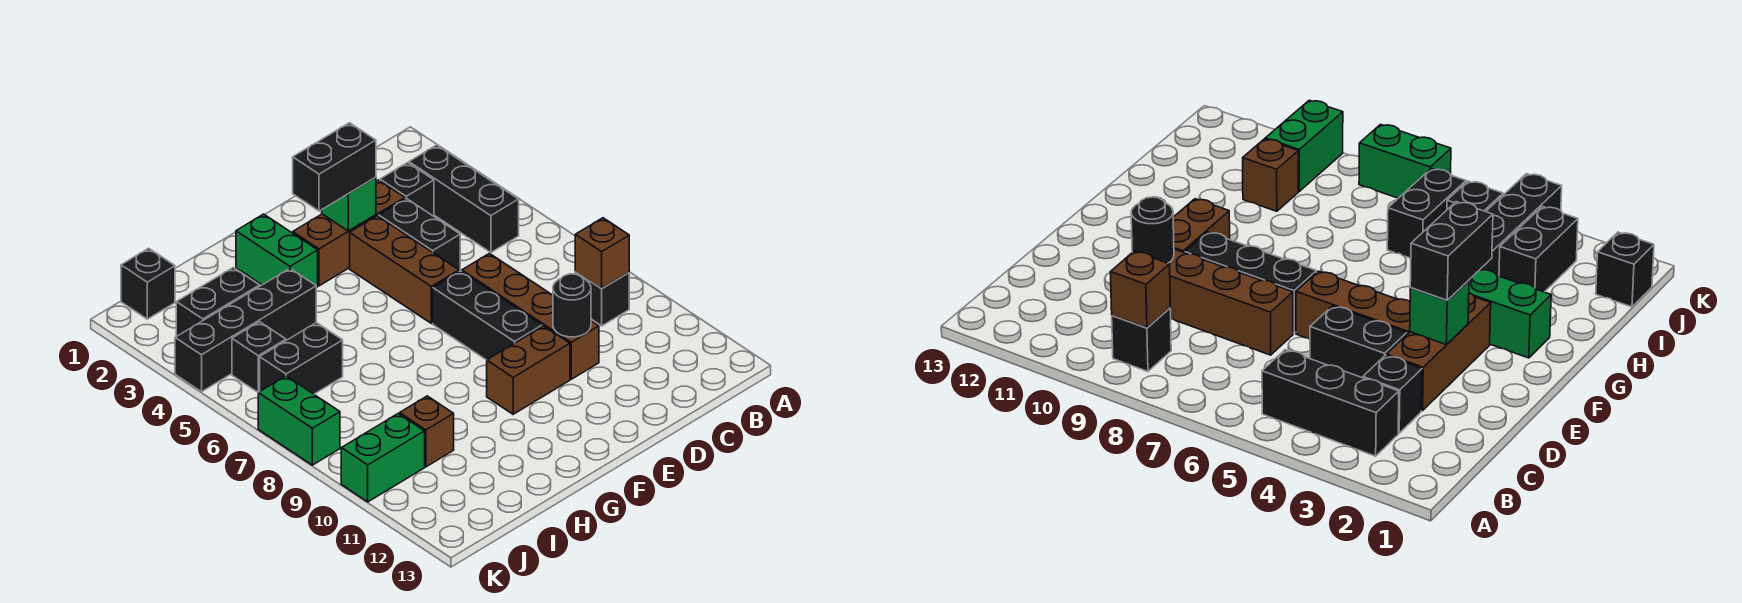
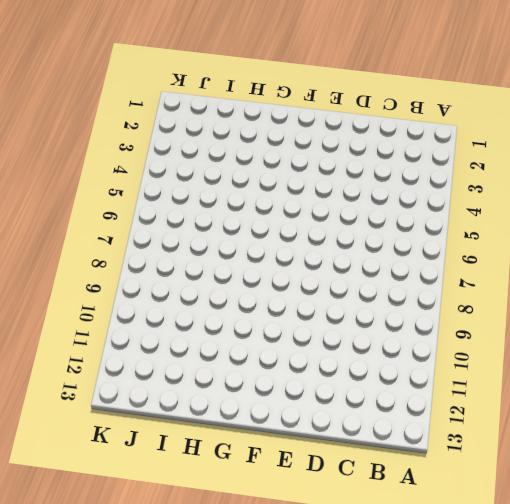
none -> black 1x3 brick [409,145,519,253]
none -> black 1x1 brick [575,272,629,326]
none -> black 1x1 brick [380,163,434,216]

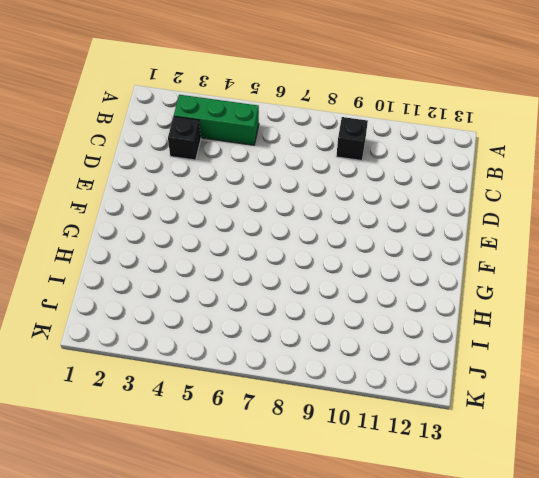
green 1x3 brick [174,95,259,145] -> black 1x3 brick [409,145,519,253]
none -> brown 1x3 brick [293,180,405,286]
none -> black 1x2 brick [379,198,460,271]
none -> brown 1x4 brick [462,253,599,379]

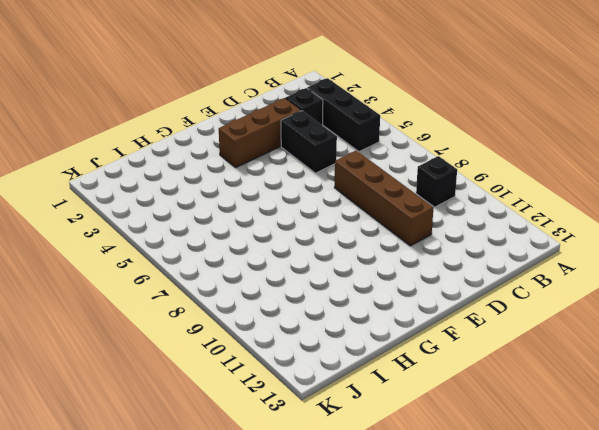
none -> brown 1x3 brick [350,216,459,323]
none -> black 1x3 brick [433,271,542,360]
none -> brown 1x2 brick [487,326,570,414]

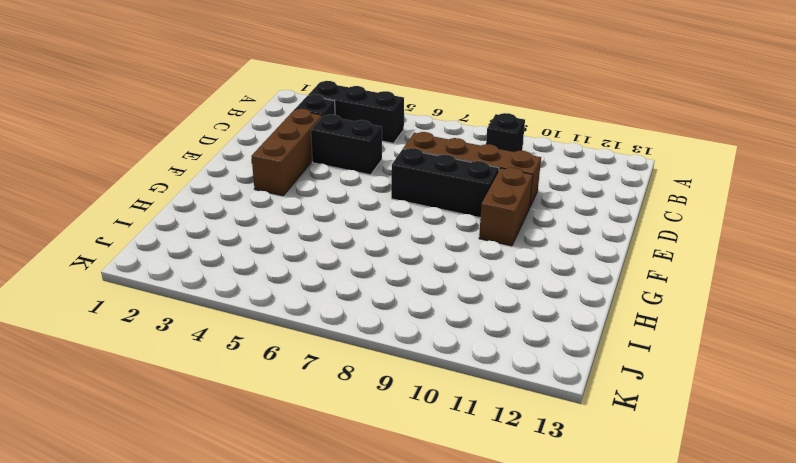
none -> brown 1x3 brick [350,216,459,323]
none -> green 1x2 brick [236,214,318,288]
none -> black 1x4 brick [175,269,316,392]

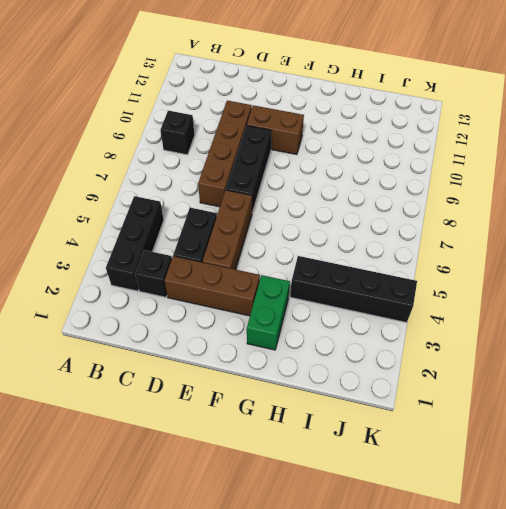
none -> black 1x2 brick [176,268,260,336]
none -> black 1x2 brick [260,323,343,394]
none -> brown 1x1 brick [400,396,454,467]

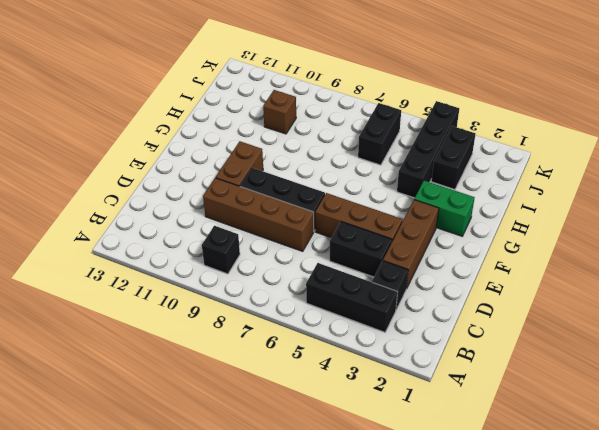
none -> black 1x1 brick [121,248,175,319]
none -> black 1x1 brick [232,322,286,392]
none -> green 1x2 brick [341,414,425,502]

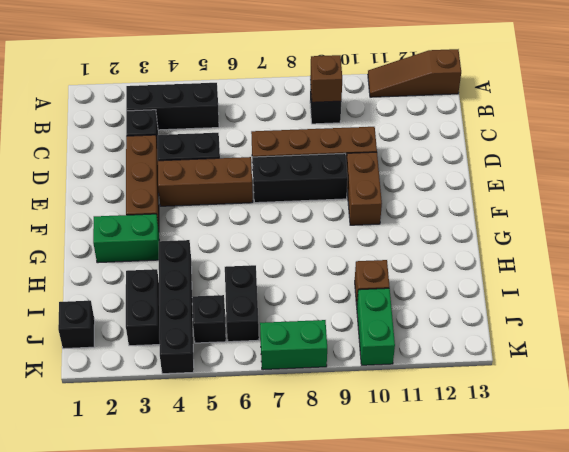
brown 1x3 slope [368,49,461,97] -> none
none -> black 1x1 round brick [553,274,591,337]
none -> green 1x1 brick [322,177,376,231]
none -> black 1x2 brick [293,123,376,211]

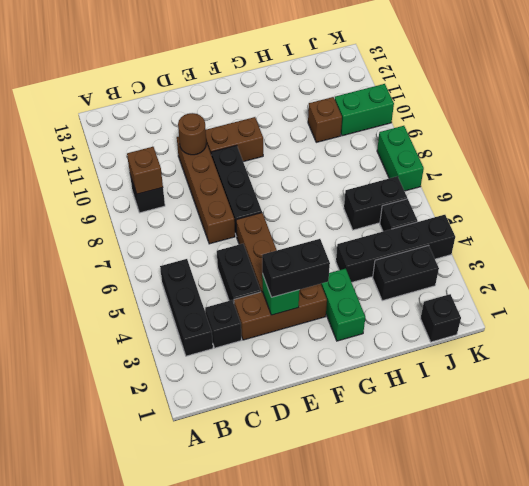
brown 1x1 round brick [178,113,206,155] -> black 1x1 round brick [553,274,591,337]

